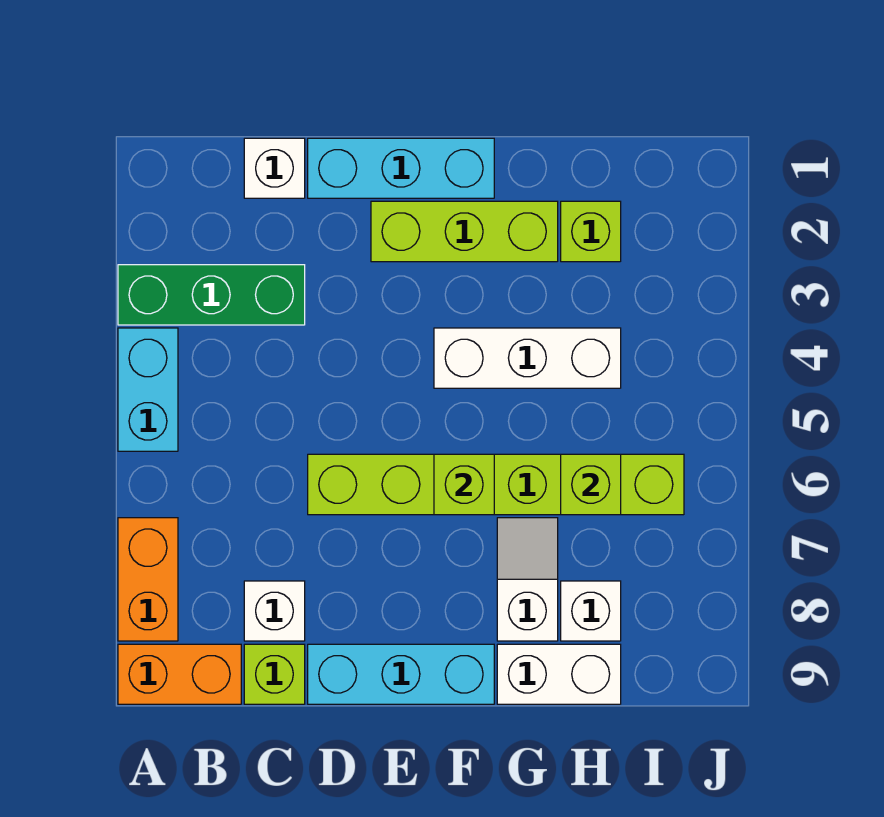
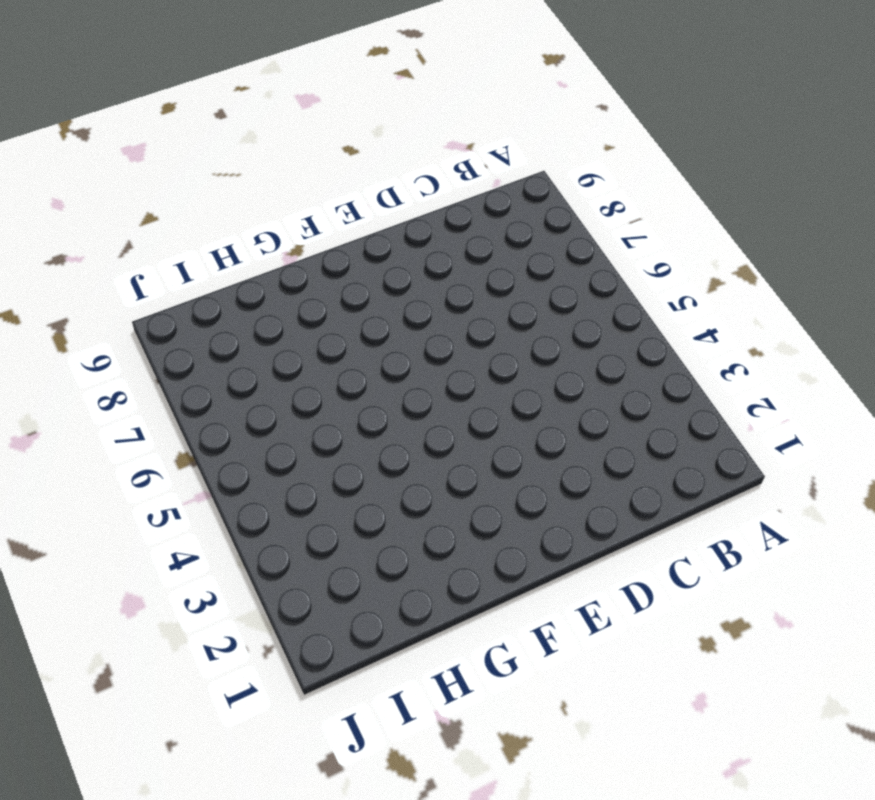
none -> green 1x3 brick [118,265,305,325]
none -> cyan 1x2 brick [118,328,178,451]
none -> orange 1x2 brick [118,518,178,641]

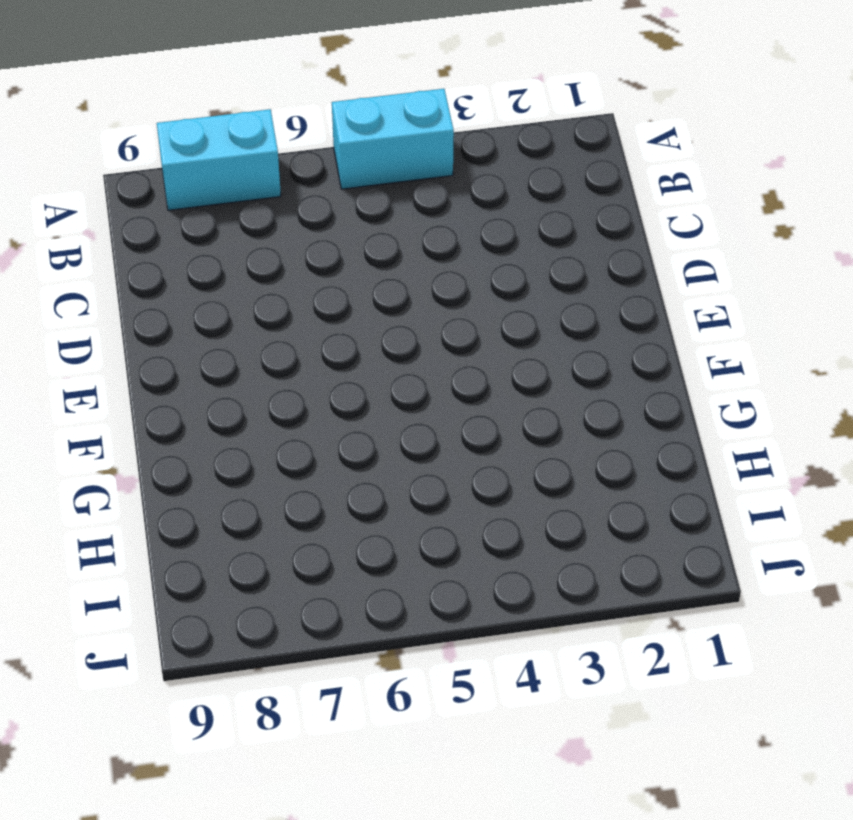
cyan 1x2 brick [157,109,281,210] -> orange 1x2 brick [118,518,178,641]
none -> green 1x3 brick [118,265,305,325]
none -> orange 1x2 brick [118,644,241,704]
none -> white 1x1 brick [244,138,305,198]

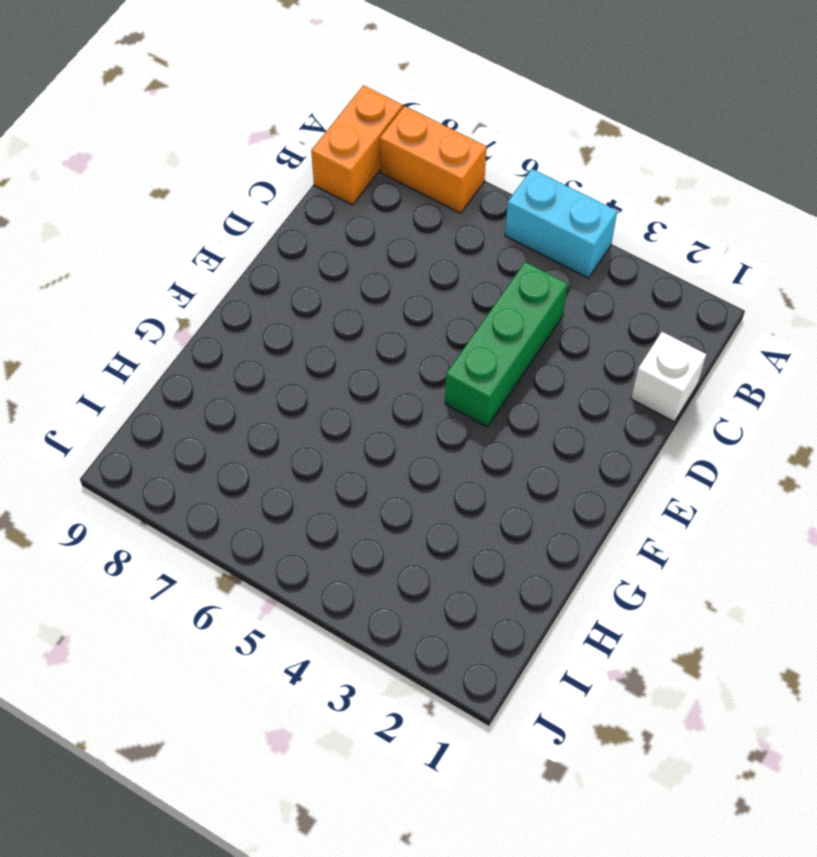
green 1x3 brick [445,262,568,427] -> green 1x3 brick moved to [118,265,305,325]
none -> white 1x1 brick [244,581,305,641]
none -> lime 1x1 brick [244,644,305,704]
none -> cyan 1x3 brick [308,138,494,198]

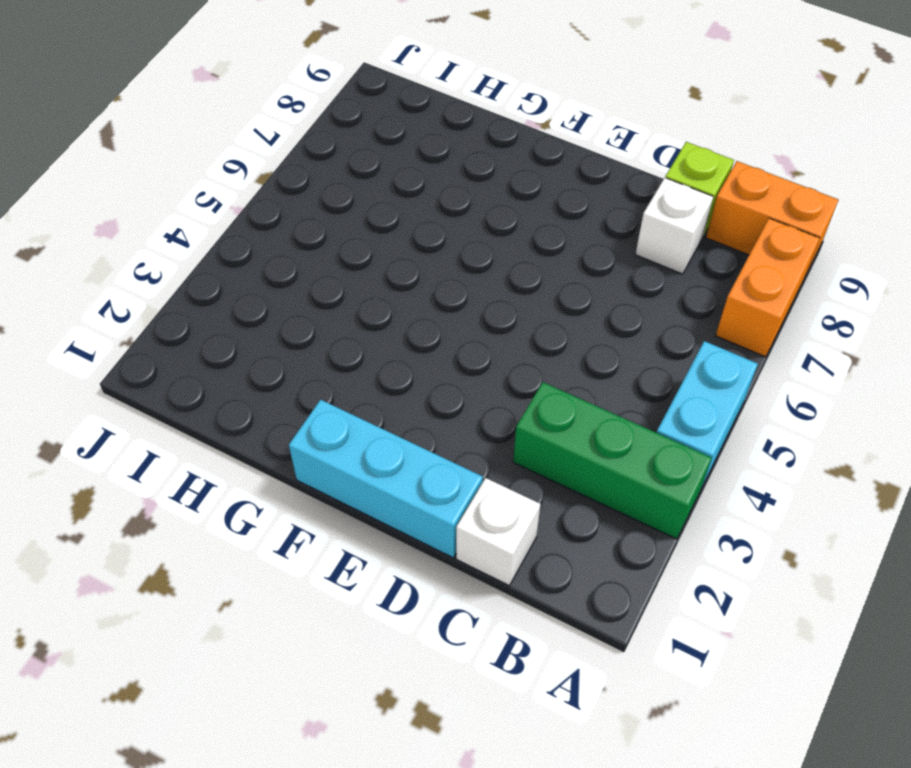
none -> lime 1x6 brick [308,454,684,515]
none -> cyan 1x3 brick [308,644,494,704]
none -> lime 1x3 brick [371,201,558,262]

